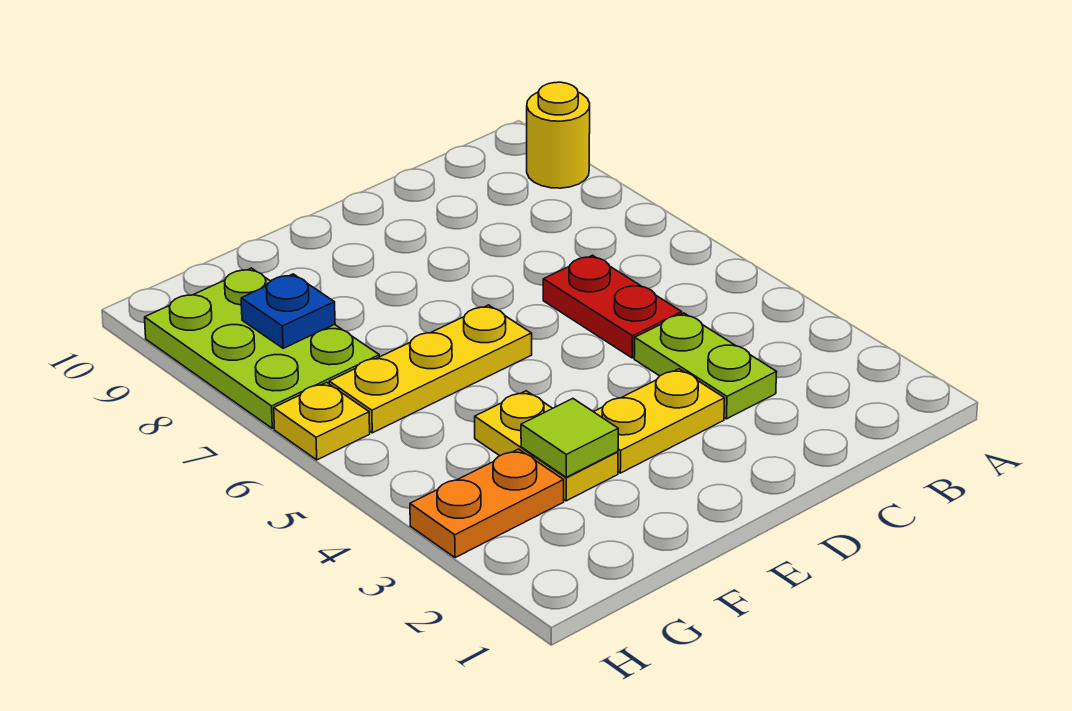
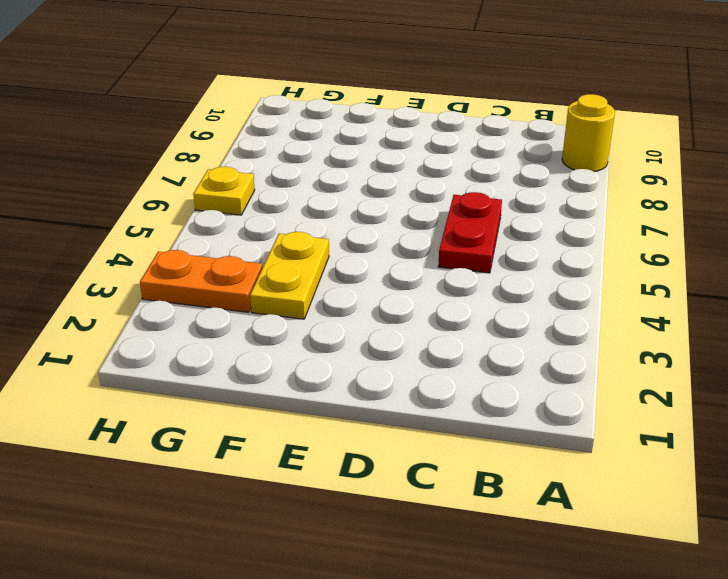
none -> lime 1x2 plate [634,313,777,419]
none -> yellow 1x2 plate [594,369,725,473]

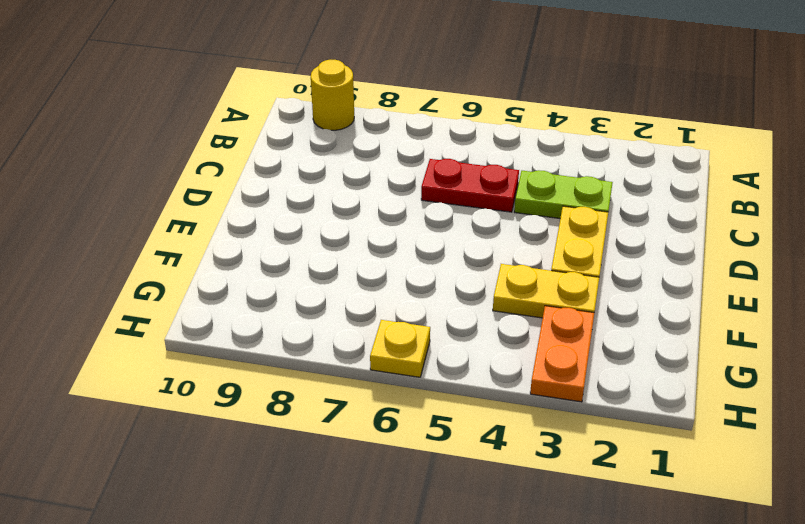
none -> yellow 1x3 plate [329,305,532,433]
none -> lime 2x3 plate [145,268,379,428]

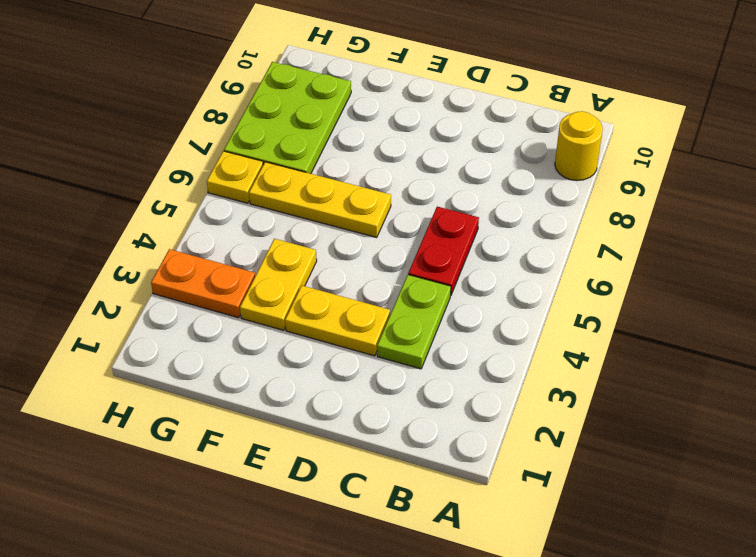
none -> lime 1x1 tile [521,399,618,477]
none -> blue 1x1 plate [241,274,335,348]

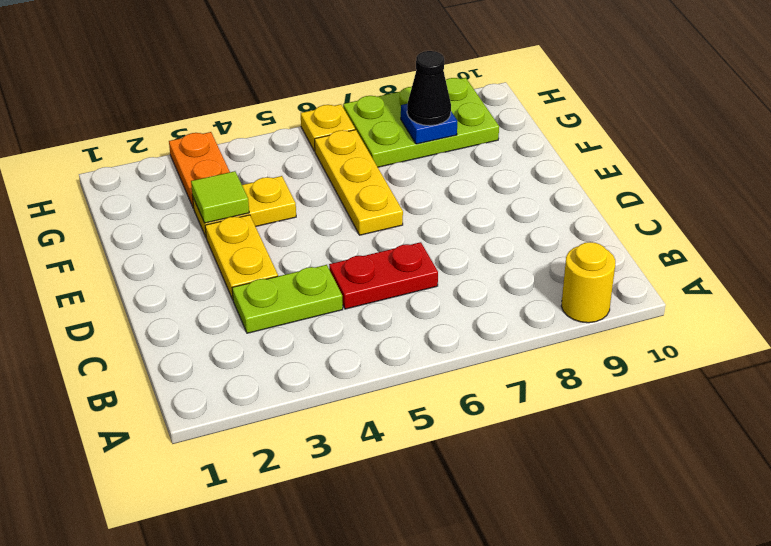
black 1x1 cone [407,51,451,126] -> none

